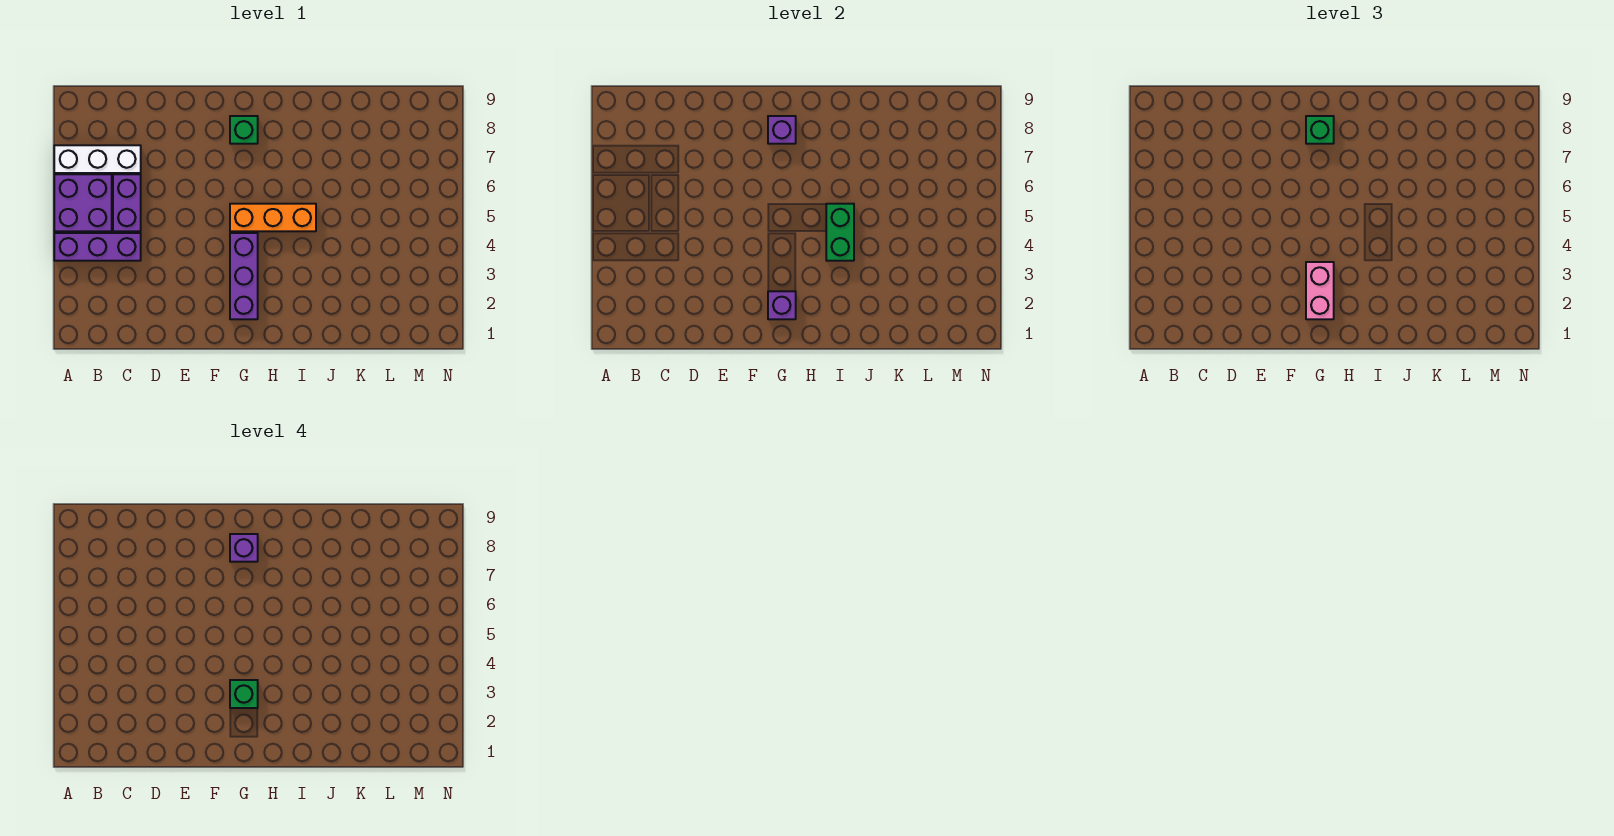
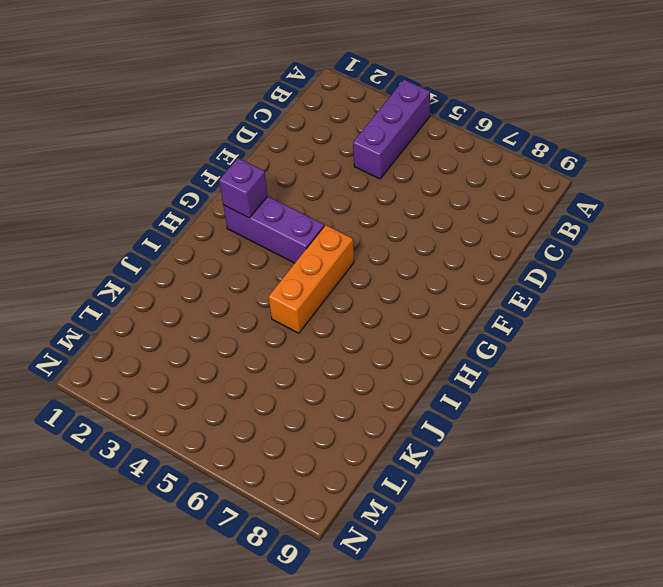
none -> purple 2x2 brick [54,174,112,231]
none -> white 1x3 brick [54,145,141,173]
none -> purple 1x2 brick [113,174,141,231]

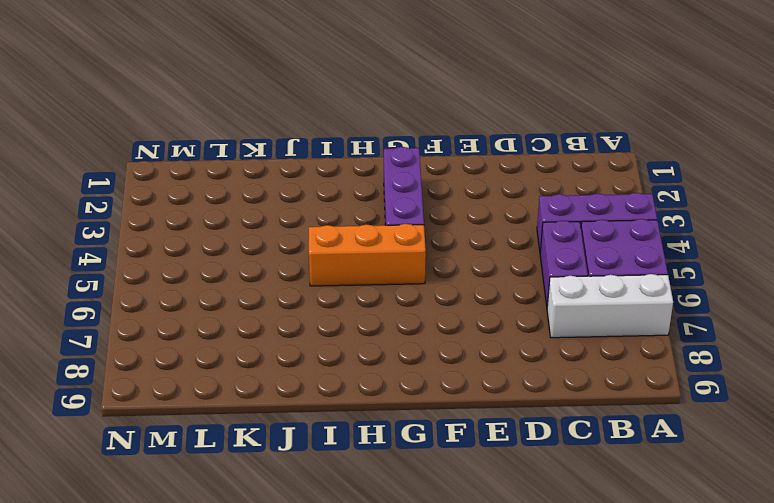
none -> green 1x1 brick [230,116,258,144]
none -> purple 1x1 brick [768,291,796,319]
none -> purple 1x1 brick [768,116,796,144]

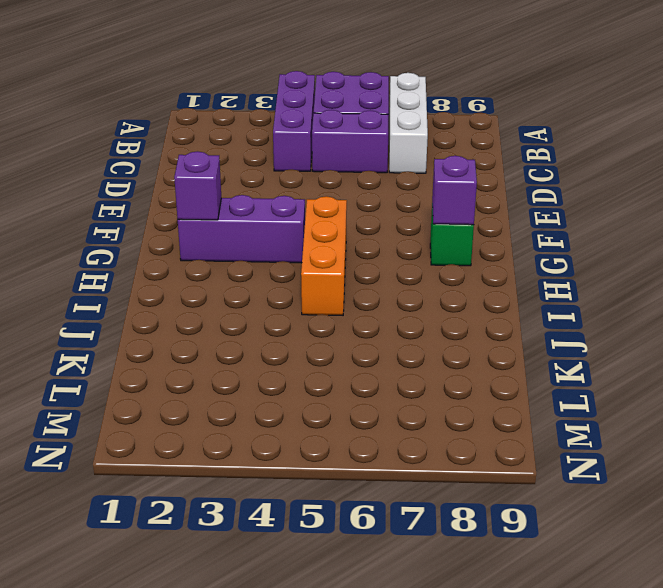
none -> green 1x2 brick [826,204,854,261]
none -> pink 1x2 brick [1306,262,1334,319]
none -> green 1x1 brick [1306,116,1334,144]

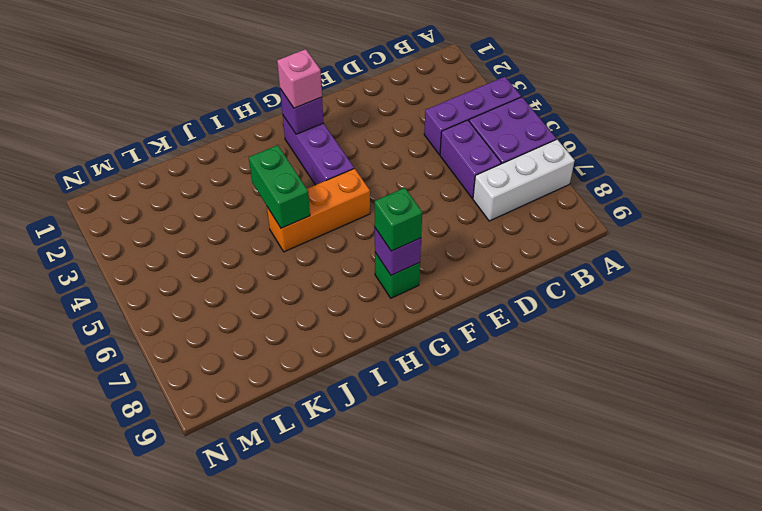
pink 1x1 brick [277,49,322,108] -> pink 1x2 brick [1306,262,1334,319]
none -> green 1x1 brick [230,680,258,708]
none -> purple 1x1 brick [230,534,258,562]

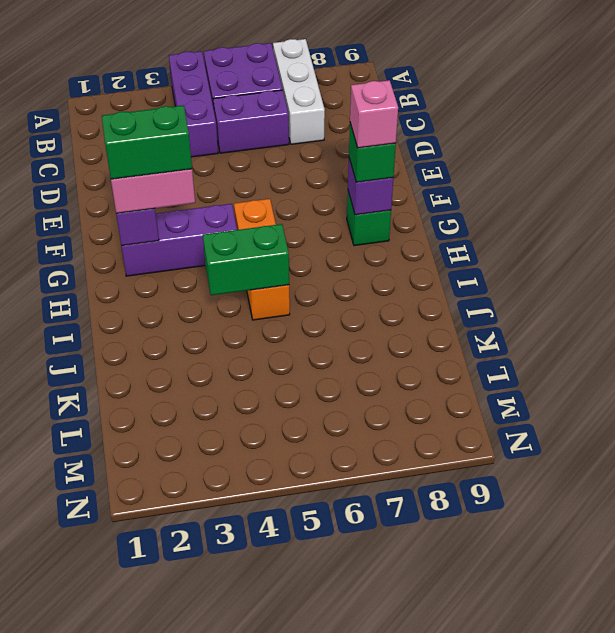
green 1x2 brick [102,105,192,179] -> green 1x1 brick [230,680,258,708]
pink 1x1 brick [350,80,398,148] -> purple 1x1 brick [230,534,258,562]

